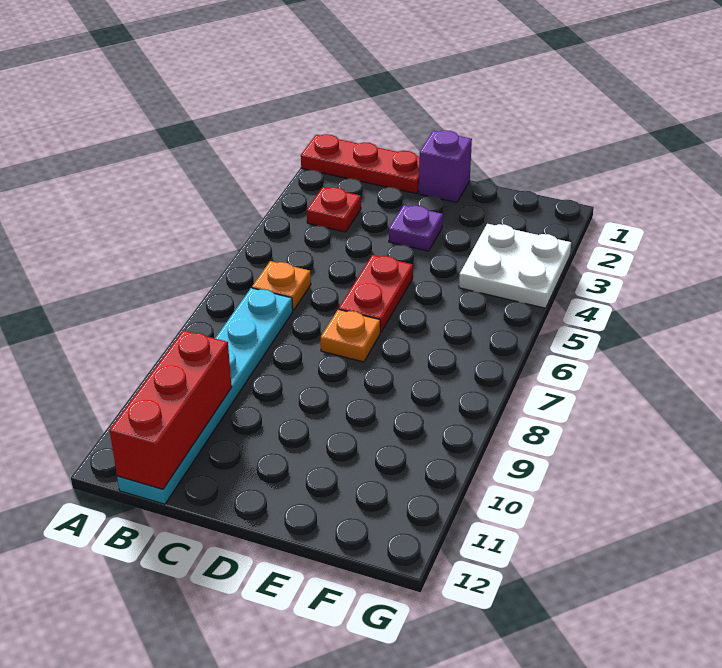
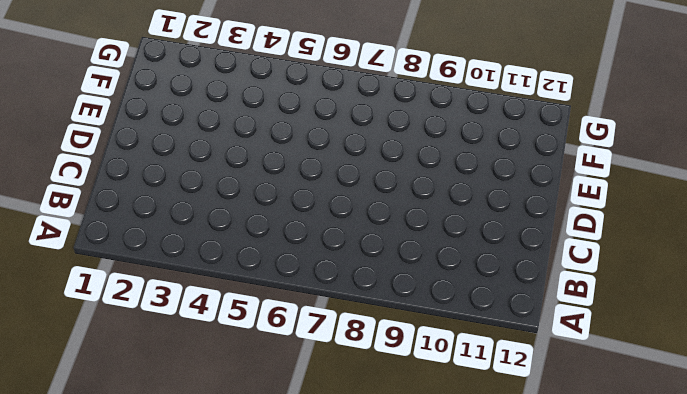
none -> red 1x3 plate [301,134,420,194]
none -> red 1x1 plate [307,187,361,232]

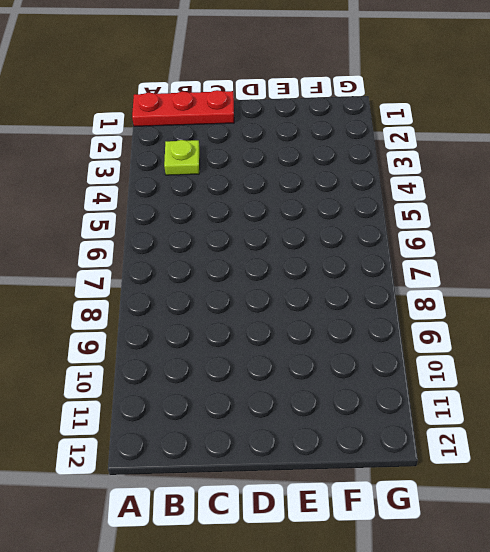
lime 1x1 plate [164,140,200,175] -> red 1x1 plate [307,187,361,232]
none -> orange 1x1 plate [252,261,311,311]
none -> cyan 1x6 plate [117,288,293,504]

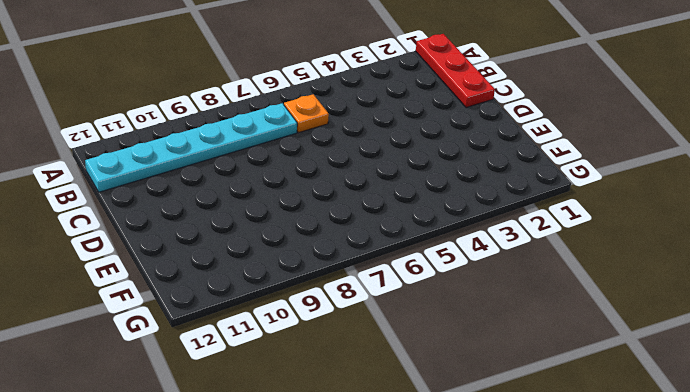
none -> red 1x1 plate [307,187,361,232]
none -> purple 1x1 brick [419,130,472,202]

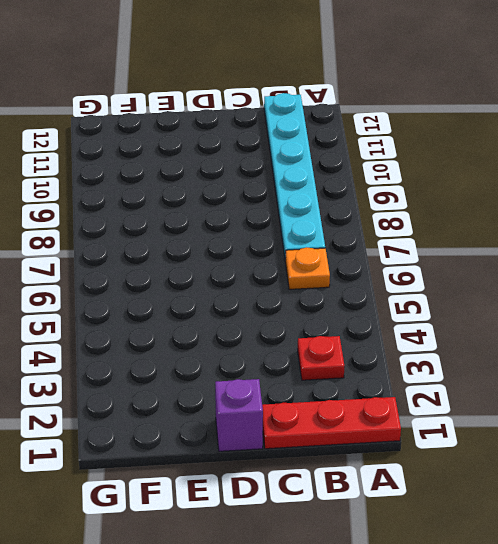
none -> purple 1x1 plate [389,205,443,251]
none -> red 1x2 plate [339,255,413,332]

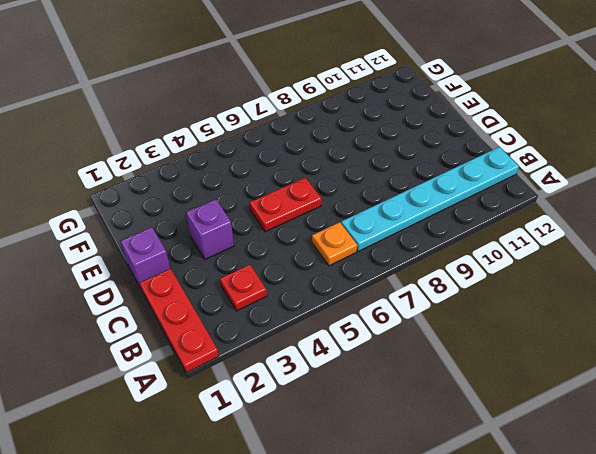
purple 1x1 brick [186,199,234,259] -> purple 1x1 plate [389,205,443,251]
none -> orange 1x1 plate [321,309,380,362]
none -> white 2x2 plate [459,224,571,308]

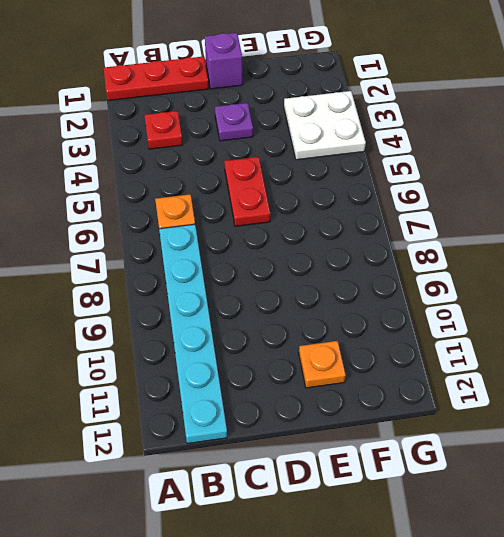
orange 1x1 plate [299,341,346,388] -> orange 1x1 plate moved to [321,309,380,362]
none -> red 1x3 brick [110,330,232,489]

